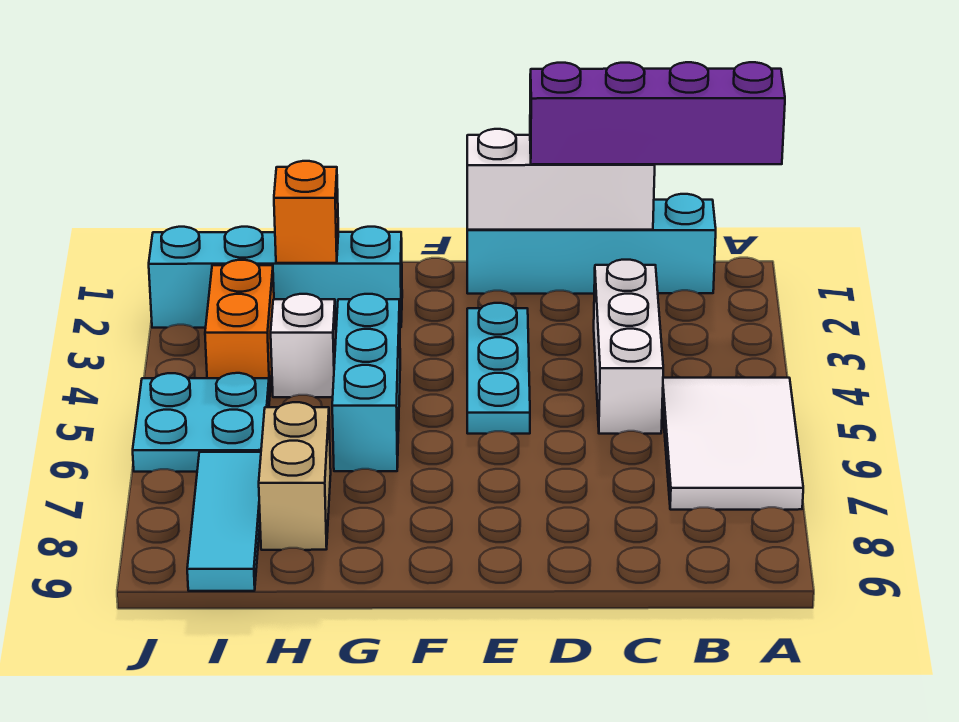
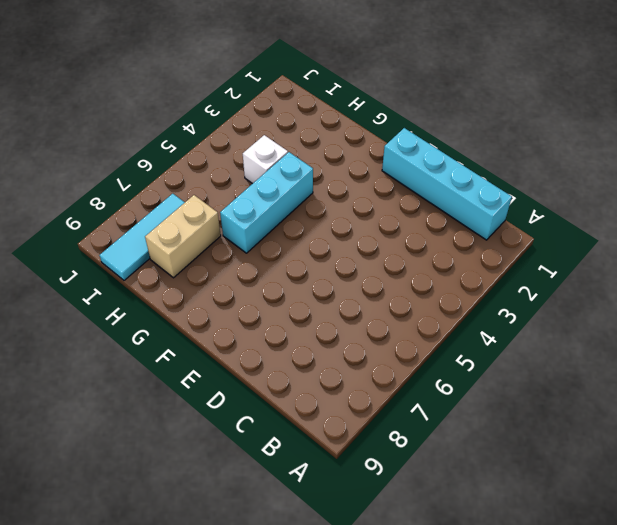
none -> white 2x3 tile [662,378,803,510]
none -> white 1x3 brick [594,260,663,434]
none -> cyan 1x3 plate [467,303,530,434]

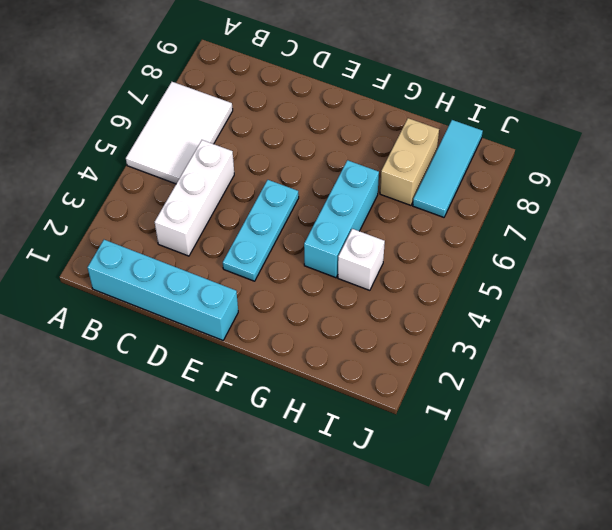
none -> cyan 1x4 brick [149,227,402,328]
none -> orange 1x2 brick [205,260,274,395]
none -> cyan 2x2 plate [133,373,270,472]

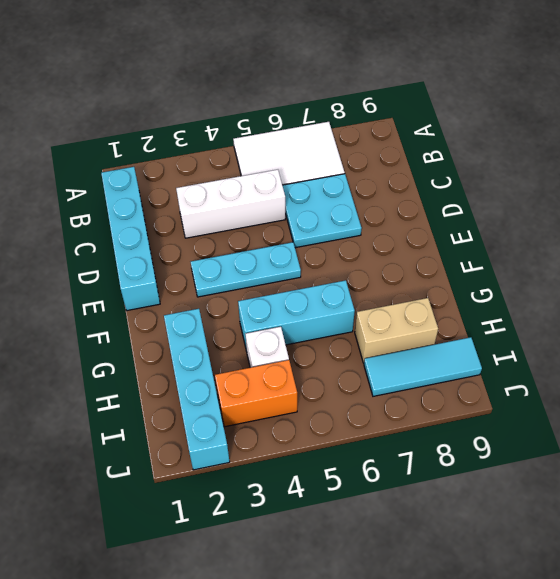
cyan 2x2 plate [282,174,362,248] -> cyan 2x2 plate moved to [133,373,270,472]
none -> white 1x3 brick [467,129,655,230]
none -> orange 1x1 brick [274,161,338,263]
none -> purple 1x4 brick [530,62,785,165]

